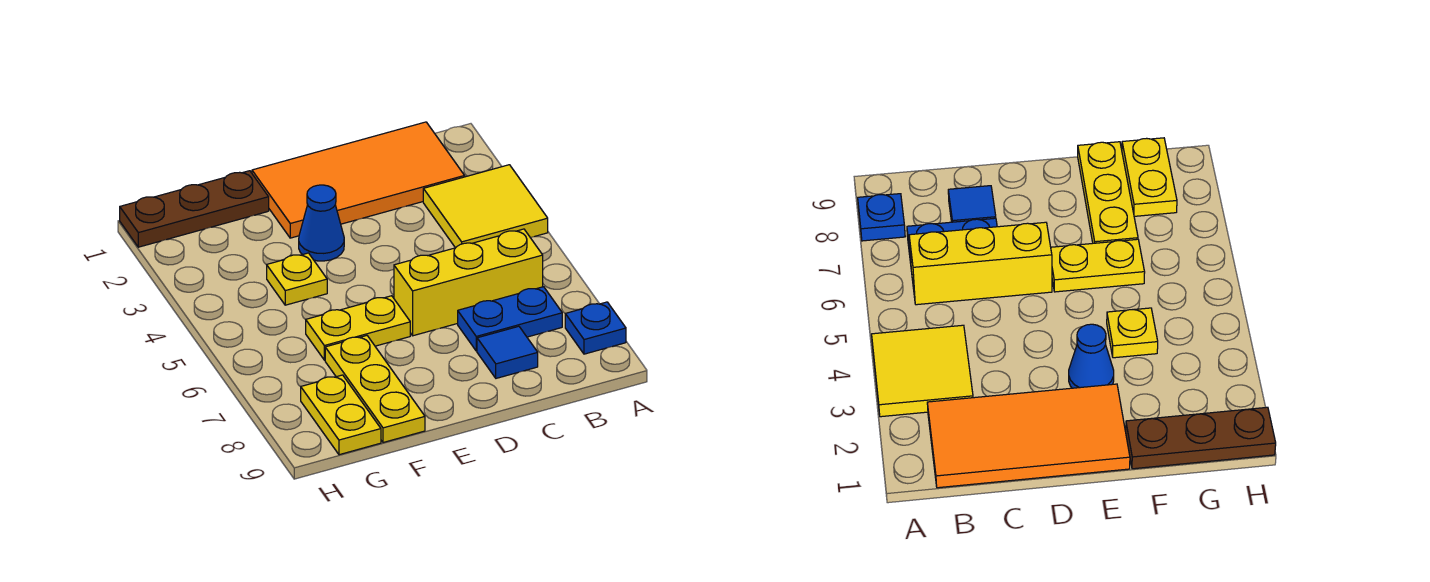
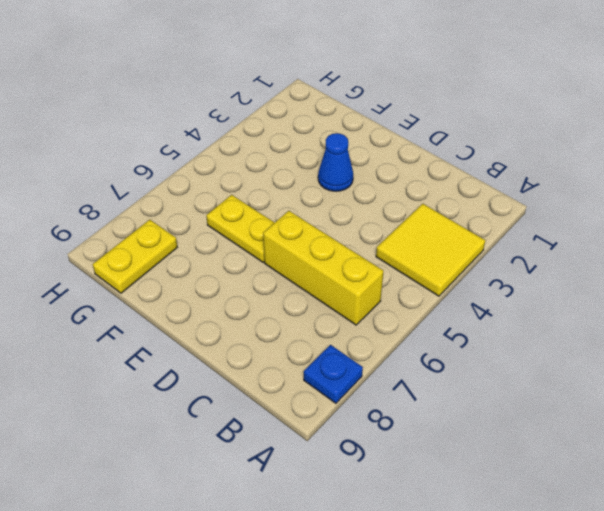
none -> orange 2x4 tile [252,122,465,238]
none -> blue 1x2 plate [458,287,562,351]
none -> blue 1x1 tile [477,326,538,378]

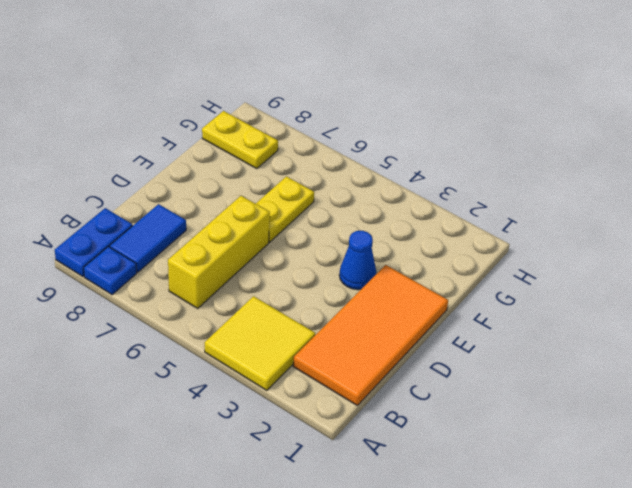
blue 1x2 plate [55,208,132,276] -> blue 1x2 plate moved to [458,287,562,351]
blue 1x2 tile [110,204,186,272] -> blue 1x1 tile [477,326,538,378]
none -> brown 1x3 plate [120,171,269,247]
none -> yellow 1x1 plate [267,253,327,305]
none -> yellow 1x3 plate [325,336,425,442]

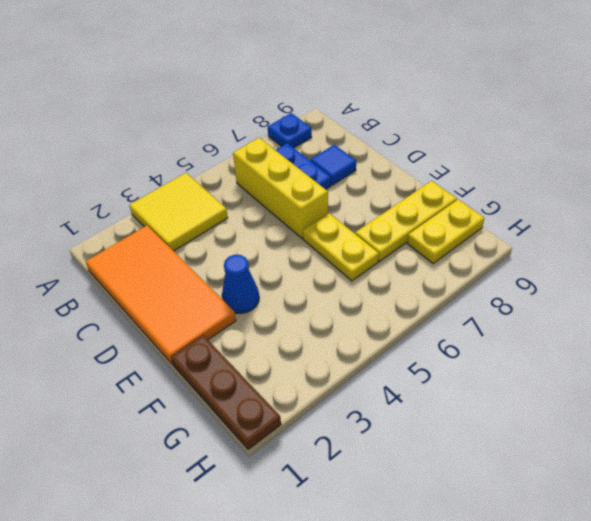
none -> yellow 1x1 plate [267,253,327,305]

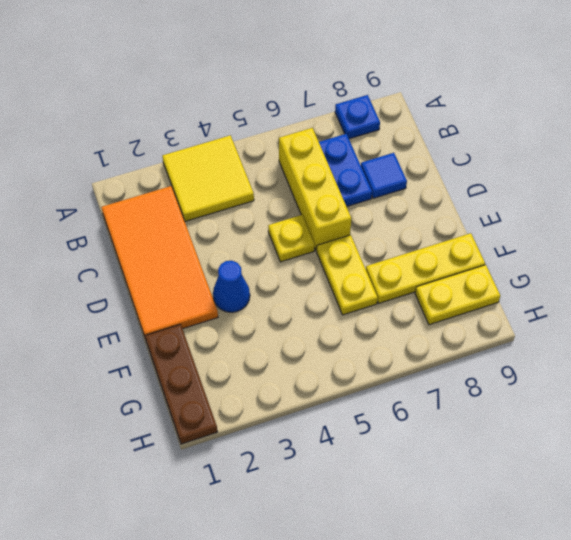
yellow 1x1 plate [268,215,314,262] -> yellow 1x1 plate moved to [267,253,327,305]

